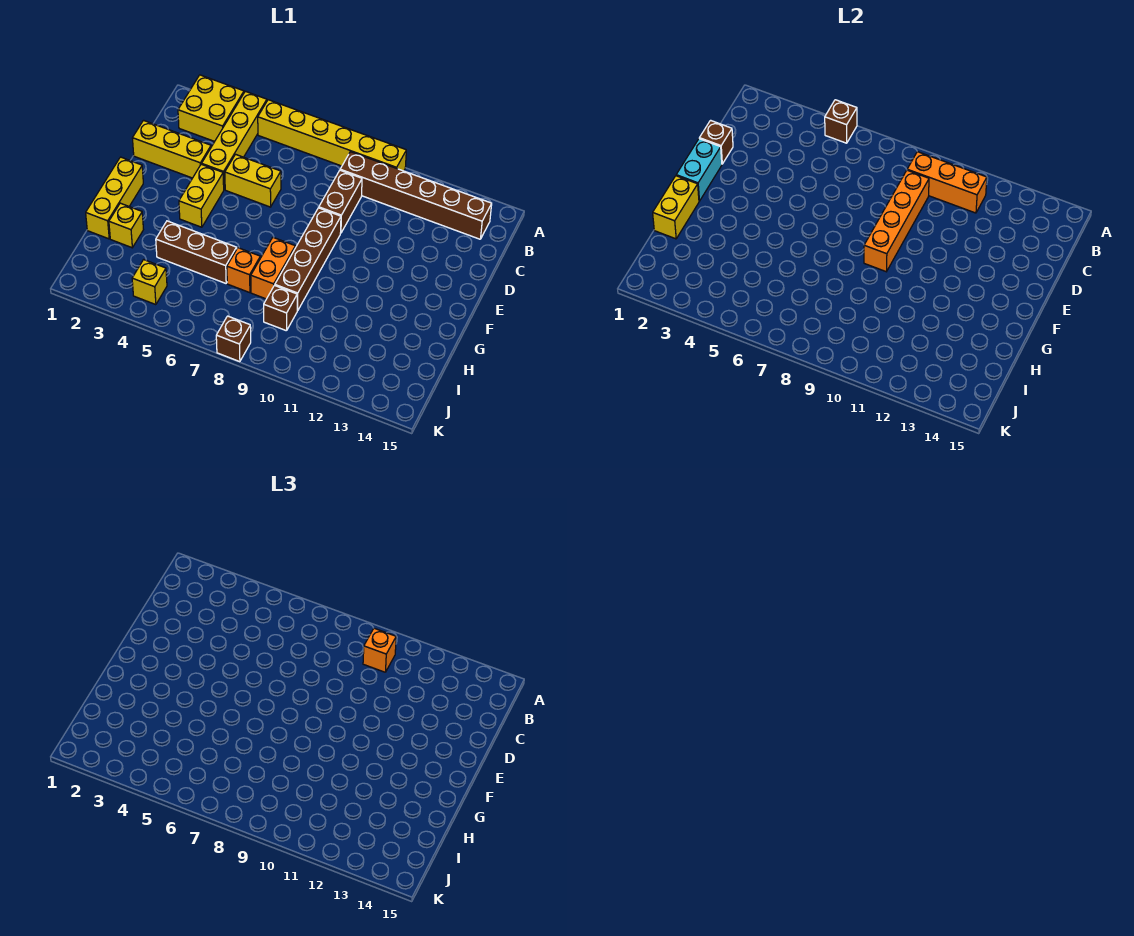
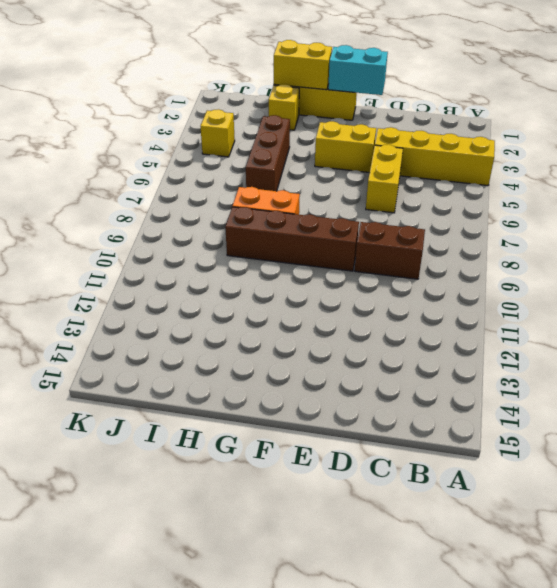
none -> yellow 2x2 brick [178,75,244,141]
none -> yellow 1x6 brick [258,100,406,171]
none -> brown 1x6 brick [340,152,492,239]

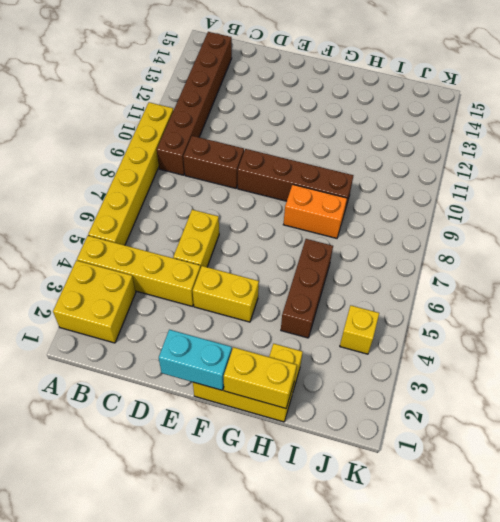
none -> yellow 1x3 brick [132,120,211,178]
none -> orange 1x1 brick [227,248,260,293]
none -> brown 1x1 brick [264,286,297,331]

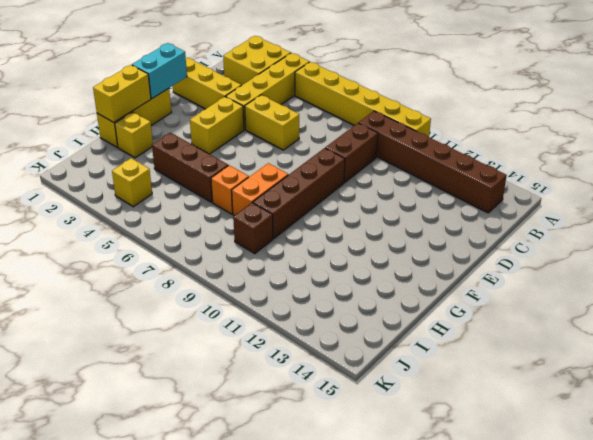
none -> brown 1x1 brick [216,316,251,362]
none -> brown 1x1 brick [825,100,857,143]
none -> orange 1x3 brick [907,152,987,213]

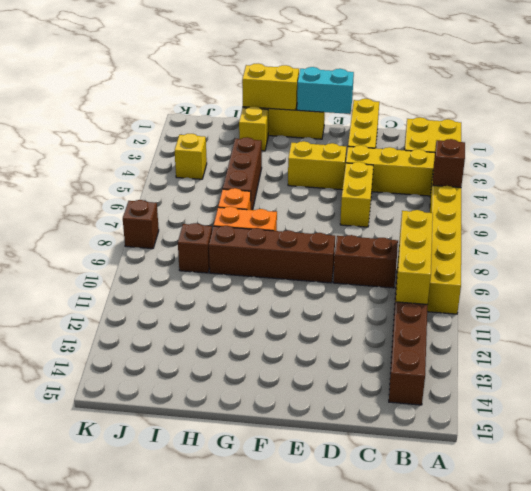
yellow 1x3 brick [396,210,433,304] -> orange 1x3 brick [907,152,987,213]
none -> orange 1x4 brick [864,170,929,272]
none -> brown 1x1 brick [699,120,733,164]
none -> orange 1x1 brick [363,628,396,672]

